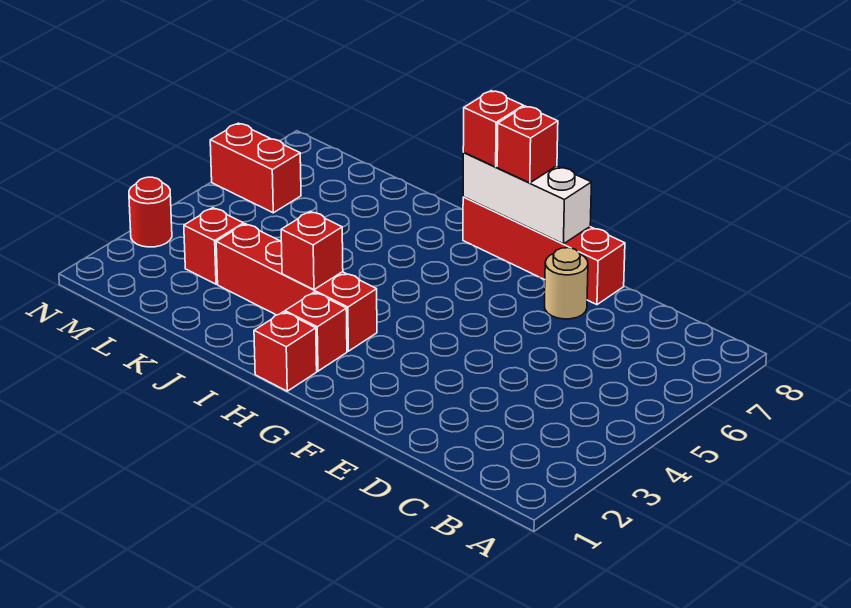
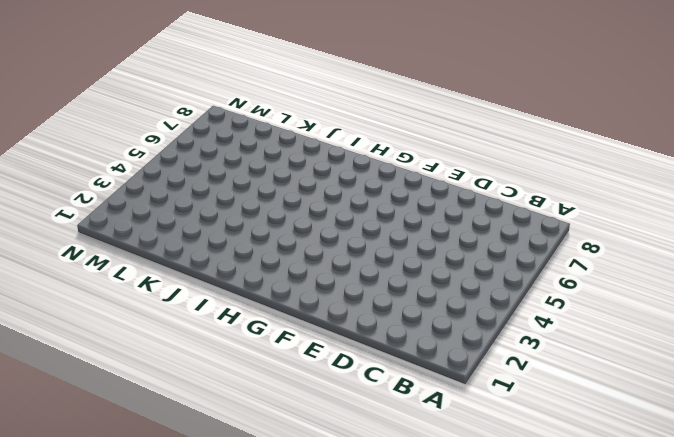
none -> tan 1x1 round brick [545,248,588,319]
none -> red 1x4 brick [463,197,625,305]
none -> red 1x1 brick [254,312,317,391]

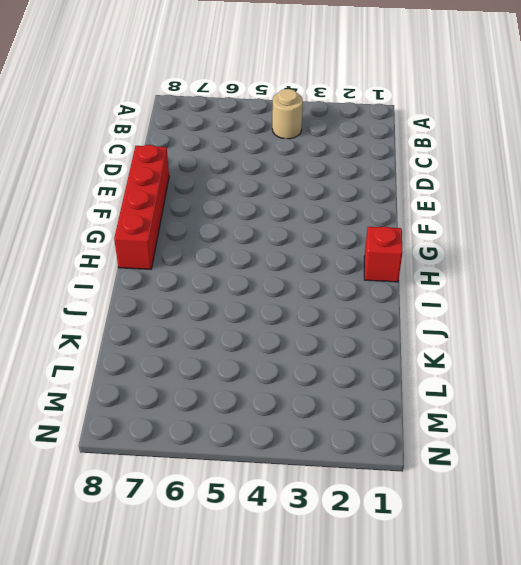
tan 1x1 round brick [272,89,303,139] -> tan 1x1 round brick moved to [545,248,588,319]
none -> red 1x1 brick [285,292,347,371]
none -> red 1x4 brick [216,224,377,351]
none -> red 1x1 brick [184,208,244,284]

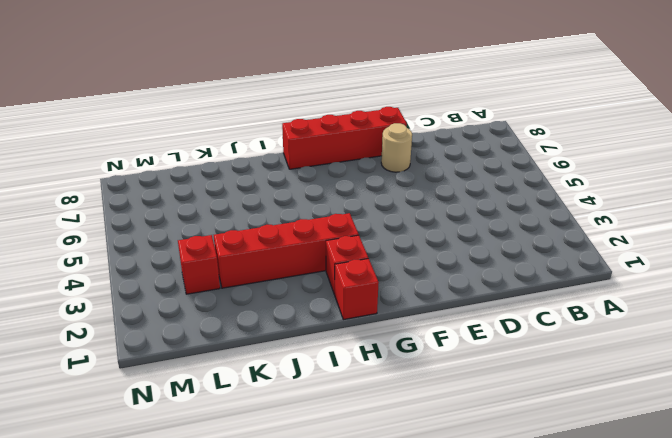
none -> red 1x2 brick [210,123,301,213]
none -> red 1x1 round brick [129,177,172,247]
none -> white 1x3 brick [463,153,591,244]

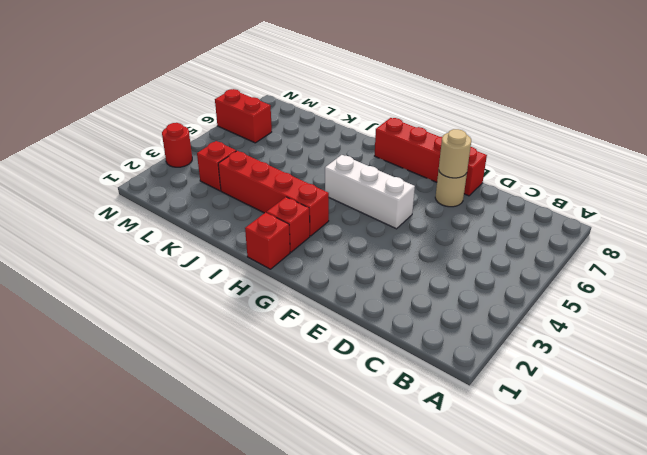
tan 1x1 round brick [439,129,471,178] -> none
white 1x3 brick [325,155,415,229] -> white 1x3 brick moved to [463,153,591,244]
none -> red 1x1 brick [281,211,343,290]
none -> red 1x1 brick [497,106,558,183]
none -> red 1x1 brick [463,91,524,167]

